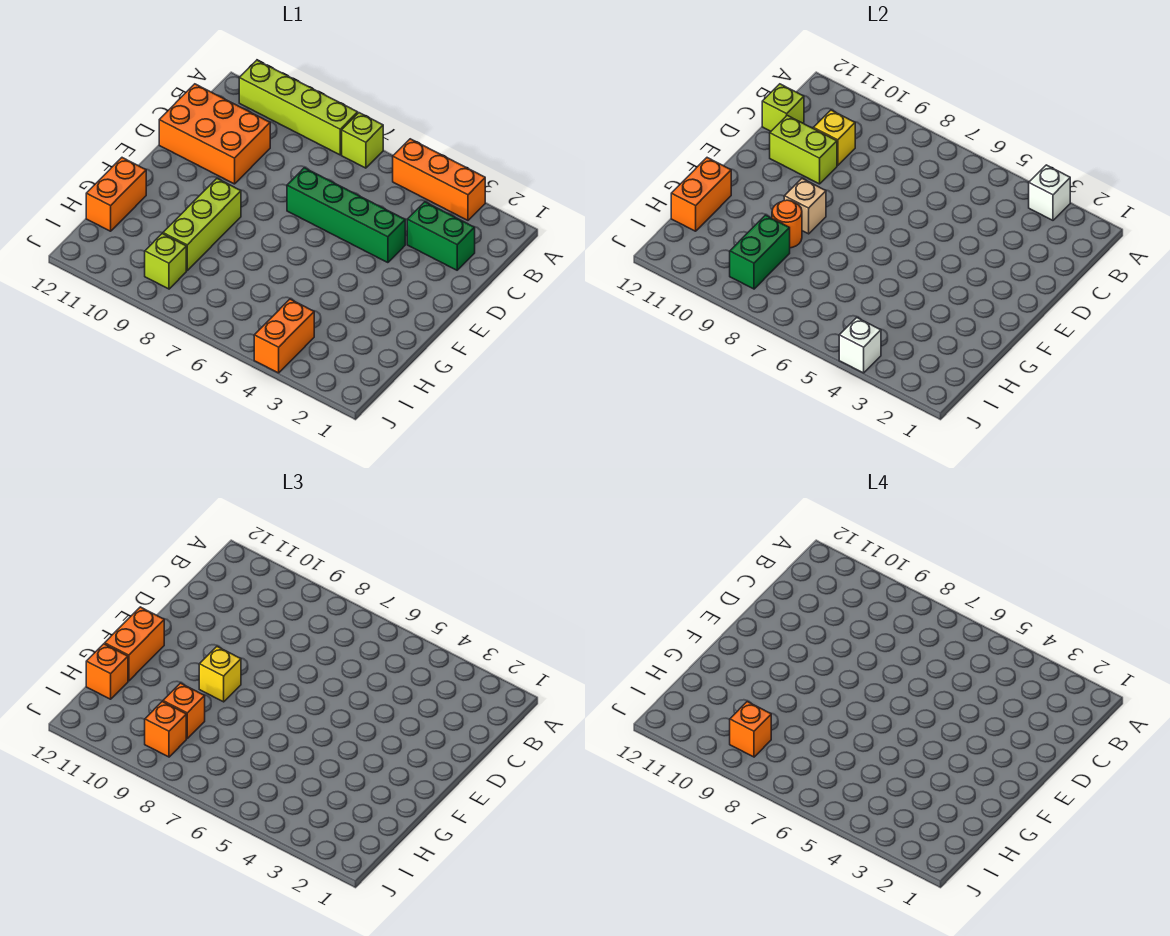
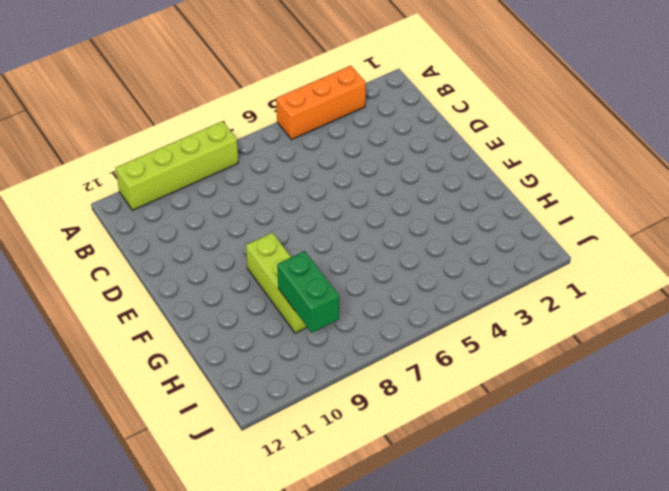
none -> lime 1x1 brick [342,113,383,168]
none -> green 1x2 brick [407,202,475,270]
none -> orange 2x3 brick [159,84,270,184]

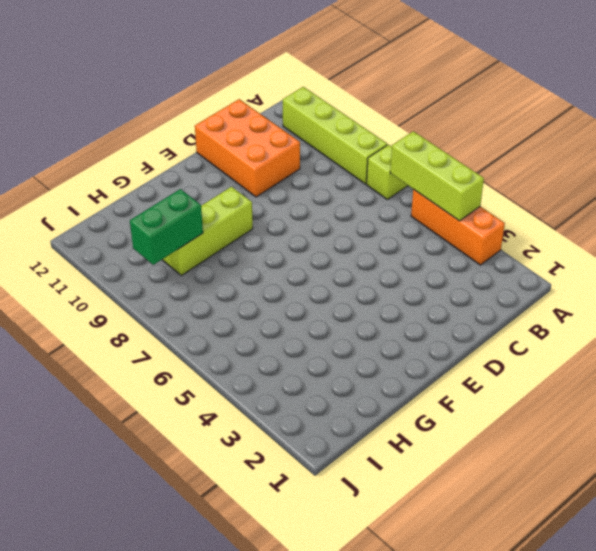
lime 1x3 brick [390,131,484,221] -> none
none -> green 1x2 brick [407,202,475,270]
none -> green 1x4 brick [287,168,405,263]
none -> orange 1x2 brick [86,158,146,231]

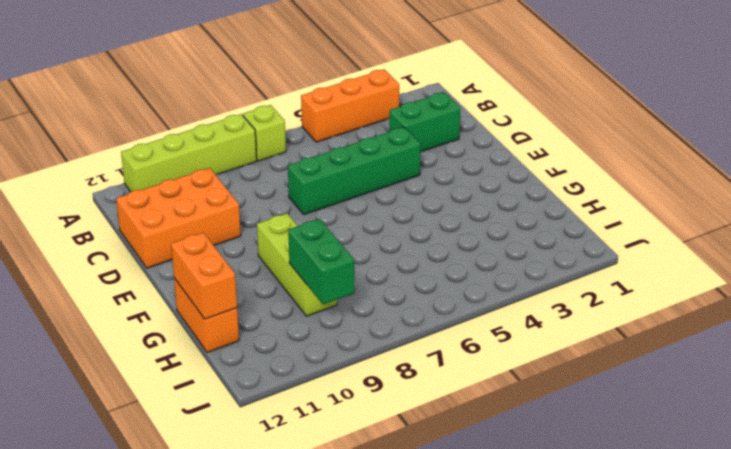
none -> orange 1x2 brick [254,299,314,373]
none -> lime 1x1 brick [145,234,186,289]
none -> white 1x1 brick [1029,165,1070,220]

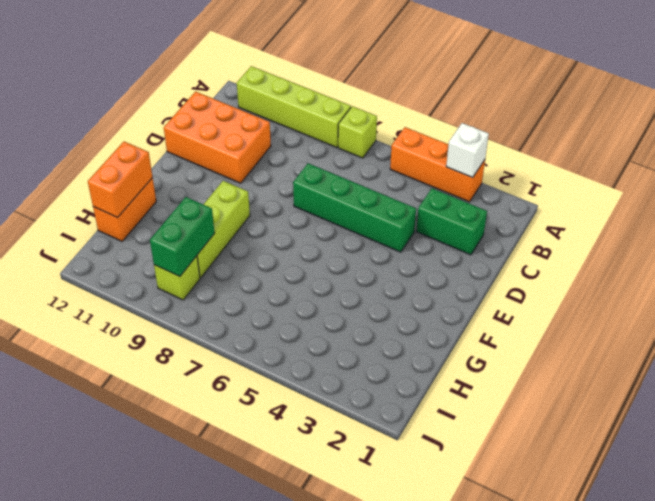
none -> orange 1x2 brick [254,299,314,373]
none -> yellow 1x1 brick [814,110,855,166]
none -> lime 1x1 brick [762,84,804,131]

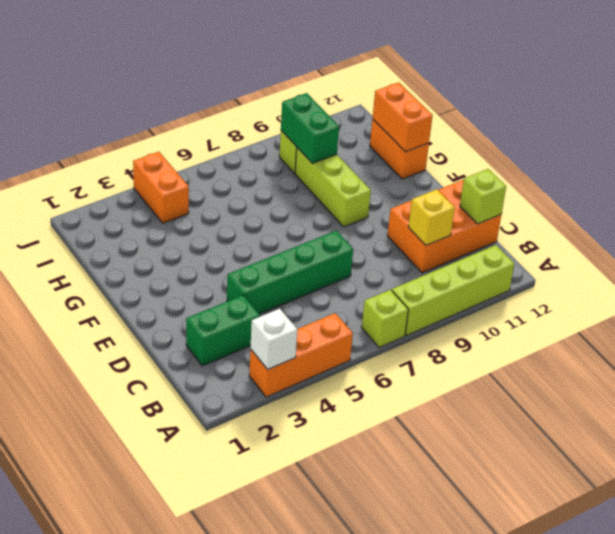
none -> lime 1x2 brick [770,115,837,184]
none -> tan 1x1 brick [784,179,826,234]
none -> orange 1x1 round brick [772,200,802,248]

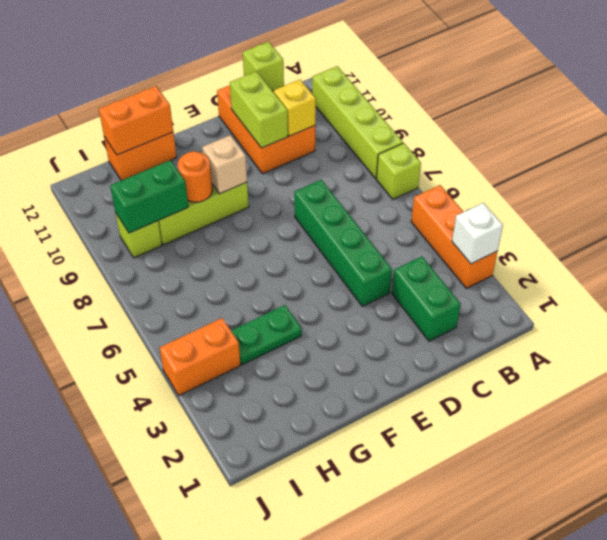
green 1x2 plate [231,305,302,365] -> none
none -> white 1x1 brick [839,318,881,373]
none -> yellow 1x1 brick [199,647,241,702]
none -> orange 1x2 brick [105,607,164,681]

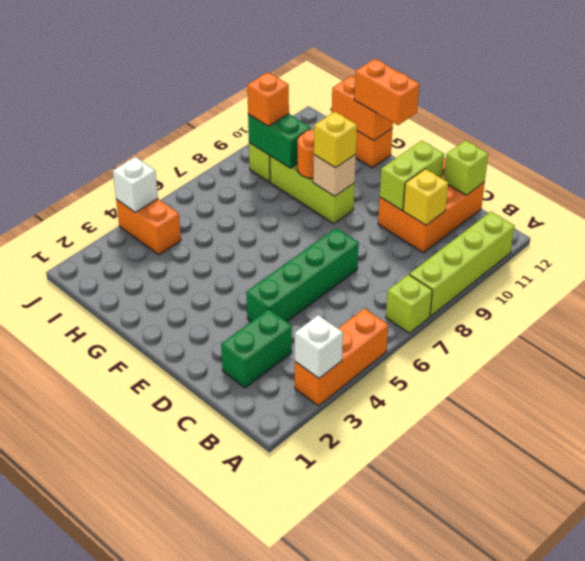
none -> orange 1x1 brick [163,683,205,738]
none -> orange 1x1 brick [86,644,128,699]
none -> orange 1x1 brick [730,702,771,757]

